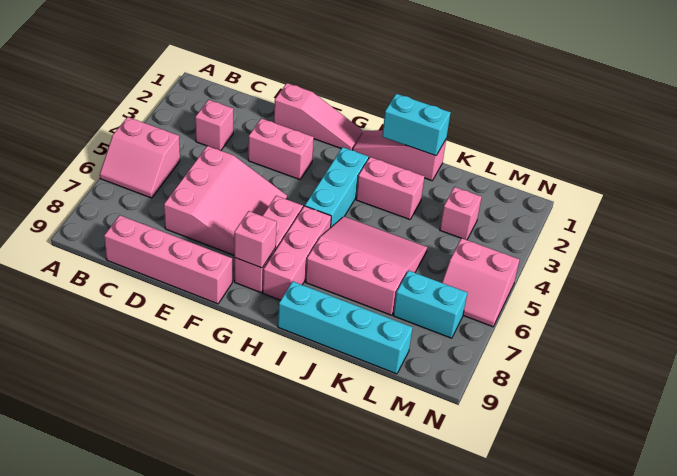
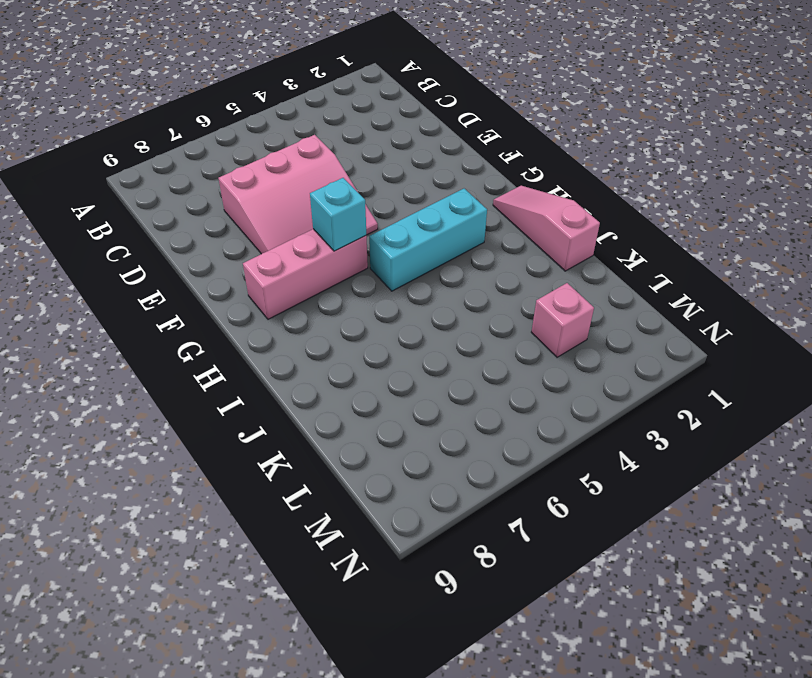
cyan 1x1 brick [310,178,366,251] -> none
none -> pink 2x2 slope [100,117,180,198]
none -> pink 1x1 brick [195,100,233,151]
none -> pink 1x4 brick [104,215,232,304]

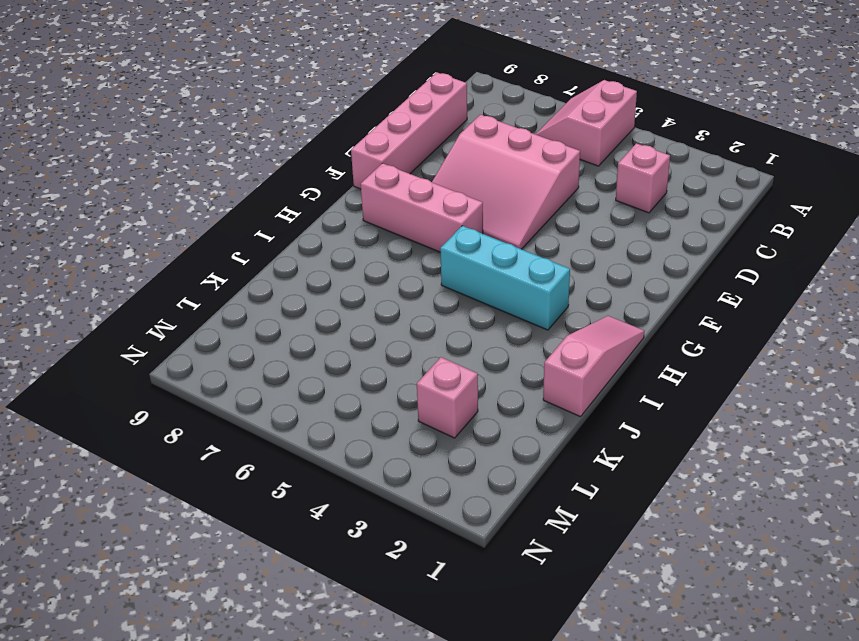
none -> pink 1x3 slope [274,83,363,150]
none -> pink 1x2 brick [248,118,314,180]
none -> pink 1x3 brick [263,206,331,300]

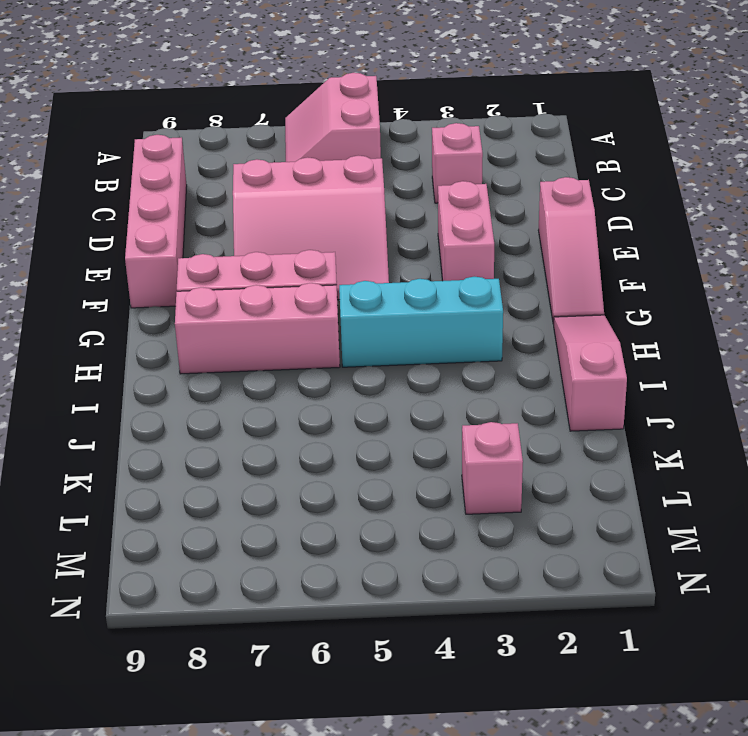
none -> pink 1x2 brick [356,157,424,220]
none -> pink 3x3 slope [306,216,427,315]
none -> cyan 1x4 brick [278,281,413,374]

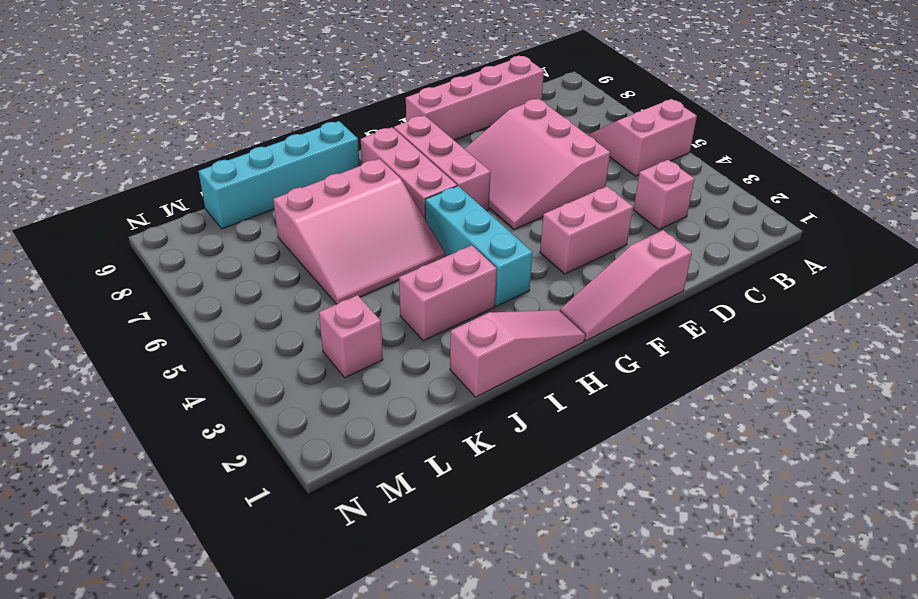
none -> cyan 1x2 brick [393,271,467,338]
none -> pink 2x2 slope [442,238,520,327]
none -> pink 1x1 brick [234,211,277,268]

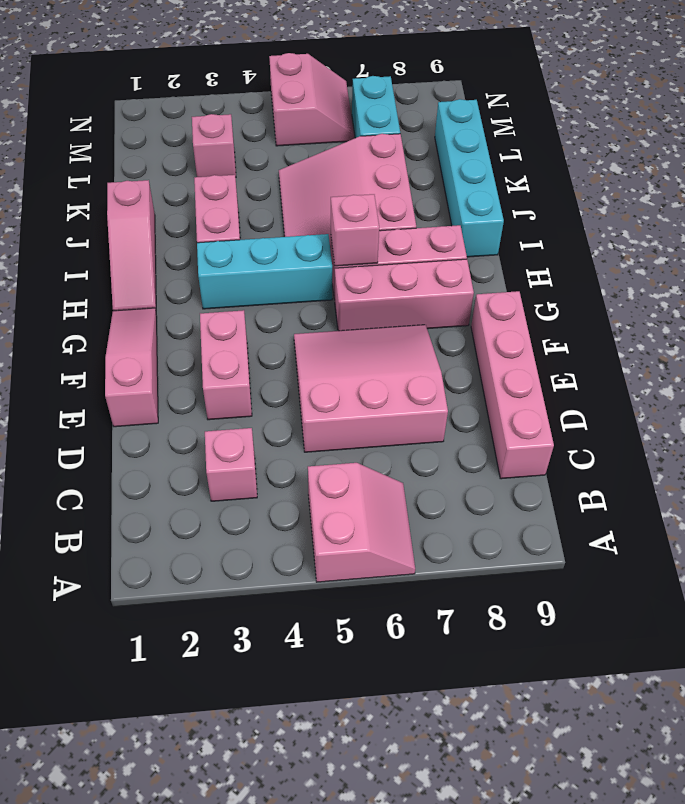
pink 1x1 brick [331,194,379,266] -> pink 1x1 brick moved to [234,211,277,268]
none -> cyan 1x2 brick [382,94,451,156]

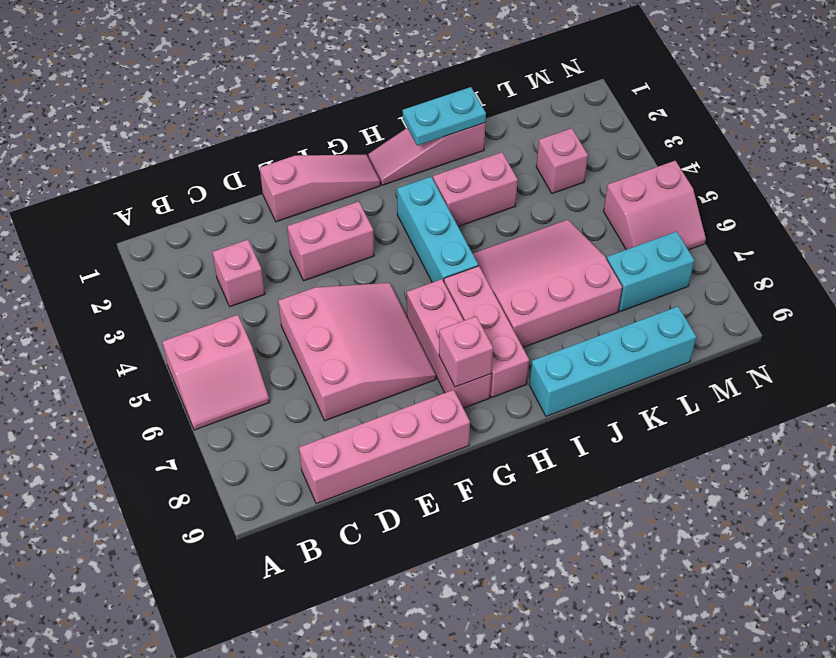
cyan 1x2 plate [403,87,486,146] -> cyan 1x2 brick [382,94,451,156]

